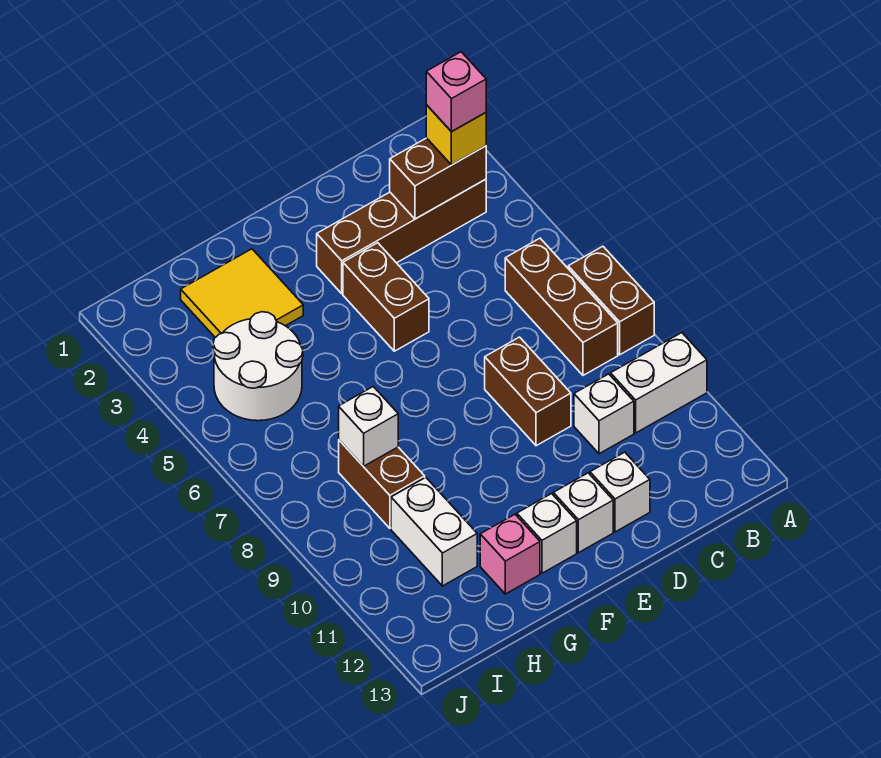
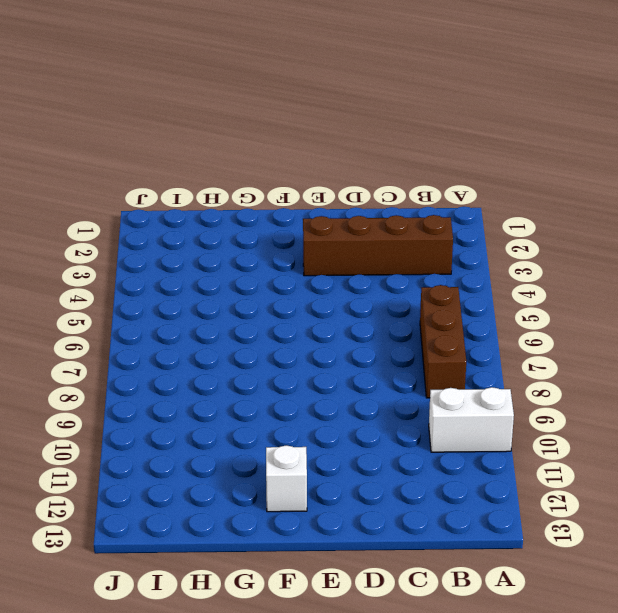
none -> brown 1x2 brick [568,246,654,355]
none -> white 1x1 brick [574,374,634,454]
none -> brown 1x2 brick [485,337,571,446]

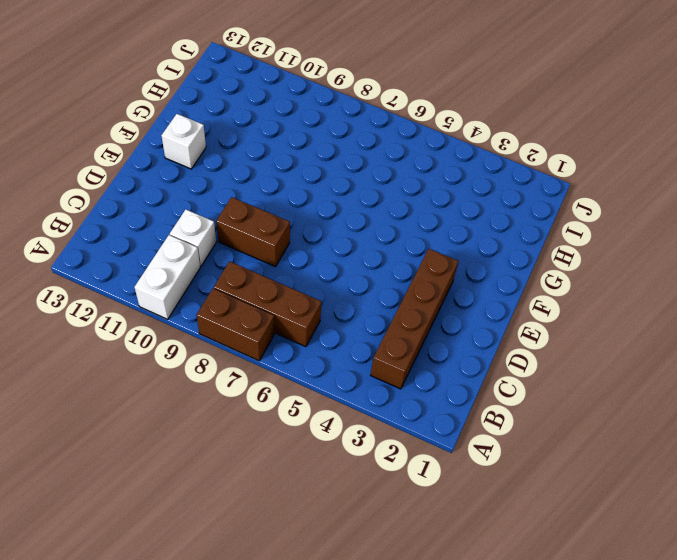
none -> white 1x1 brick [590,452,650,532]
none -> brown 1x2 brick [343,243,429,351]
none -> white 1x1 brick [553,473,613,553]

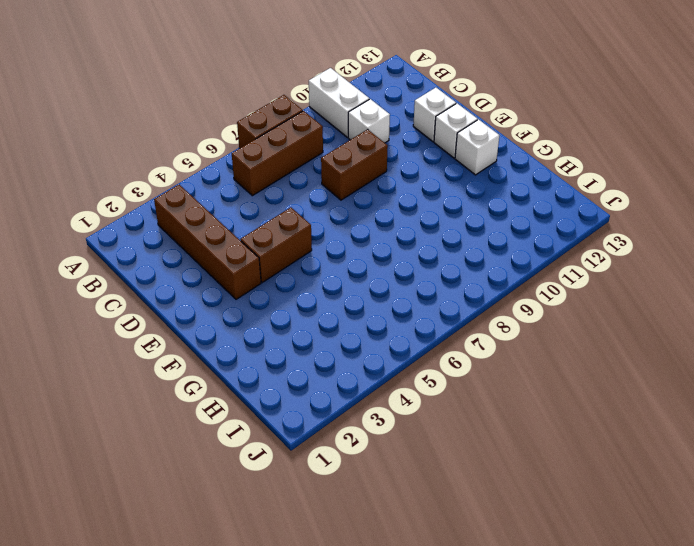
none -> yellow 2x2 tile [181,249,303,338]
none -> pink 1x1 brick [480,514,540,594]
none -> white 2x2 round brick [213,312,303,421]

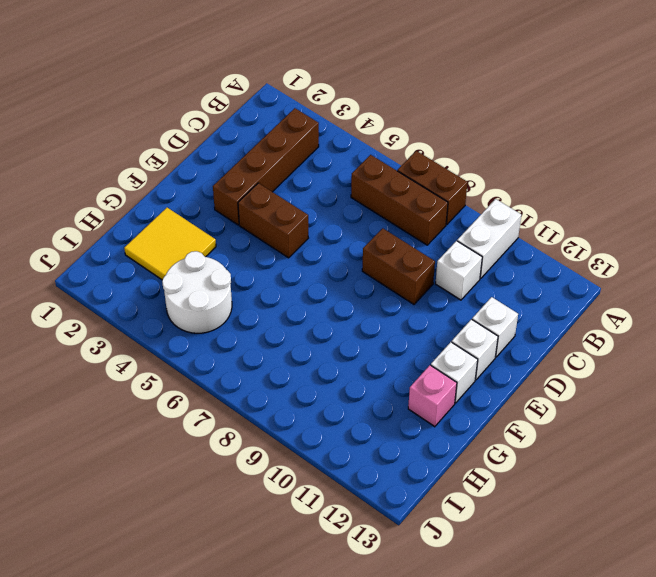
none -> brown 1x2 brick [339,440,425,528]
none -> white 1x2 brick [391,478,477,586]
none -> brown 1x2 brick [390,138,486,219]

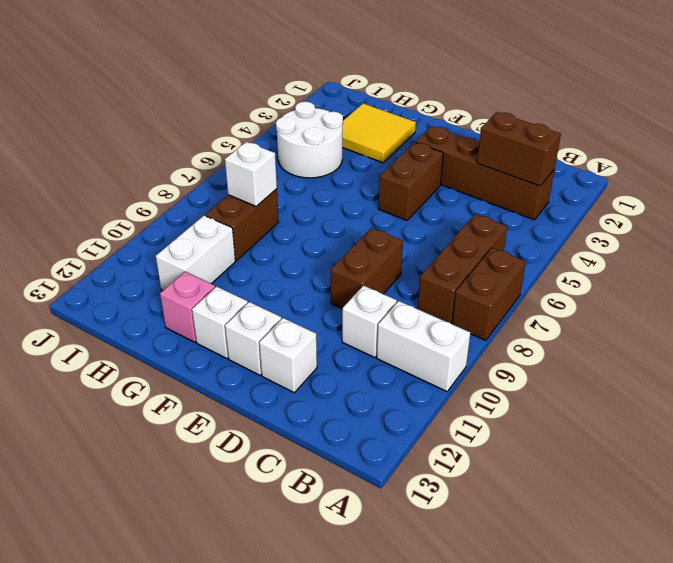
none -> yellow 1x1 brick [426,105,486,165]
none -> pink 1x1 brick [426,52,486,132]

